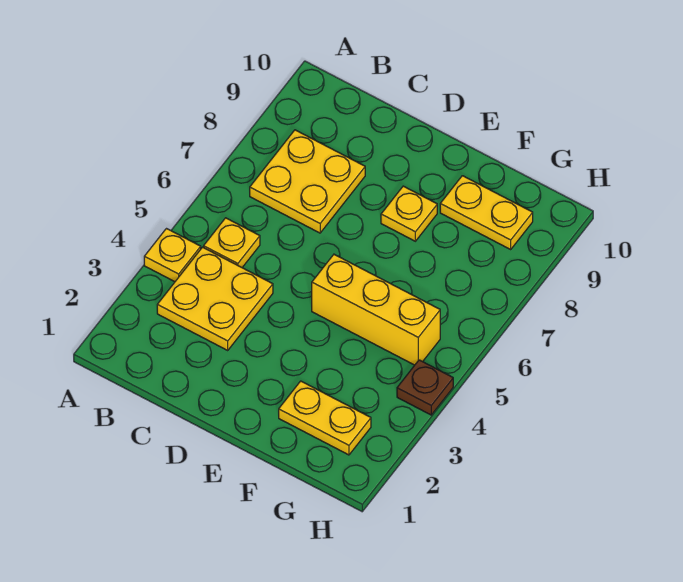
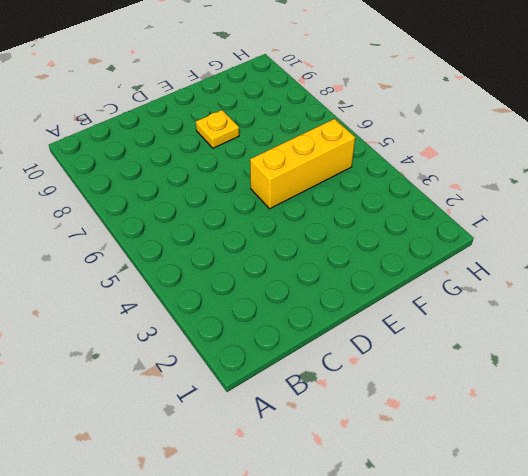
none -> yellow 1x1 plate [144,229,201,282]
none -> yellow 2x2 plate [157,247,273,350]

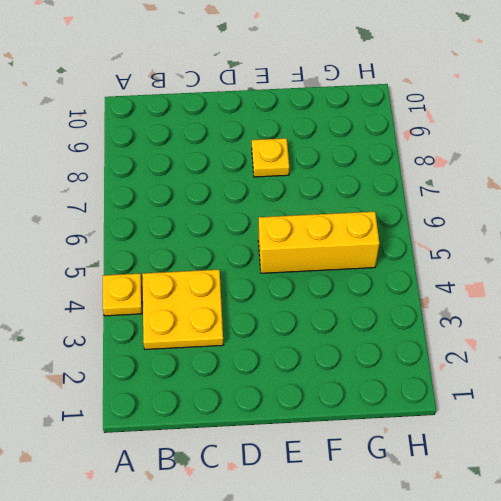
none -> yellow 1x1 plate [204,218,260,267]
none -> yellow 2x2 plate [250,130,365,233]

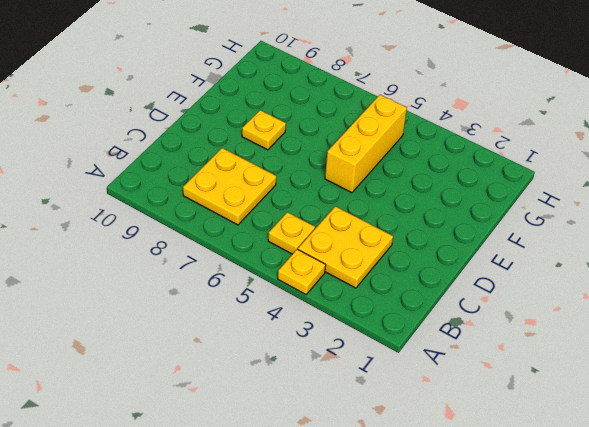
none -> yellow 1x2 plate [279,381,371,455]
none -> yellow 1x2 plate [440,176,533,249]

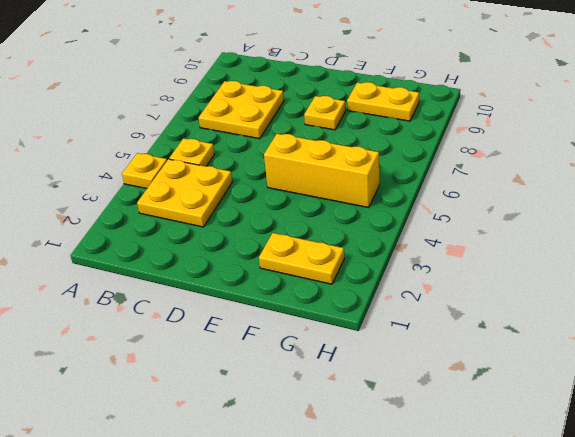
none -> brown 1x1 plate [397,360,453,415]

